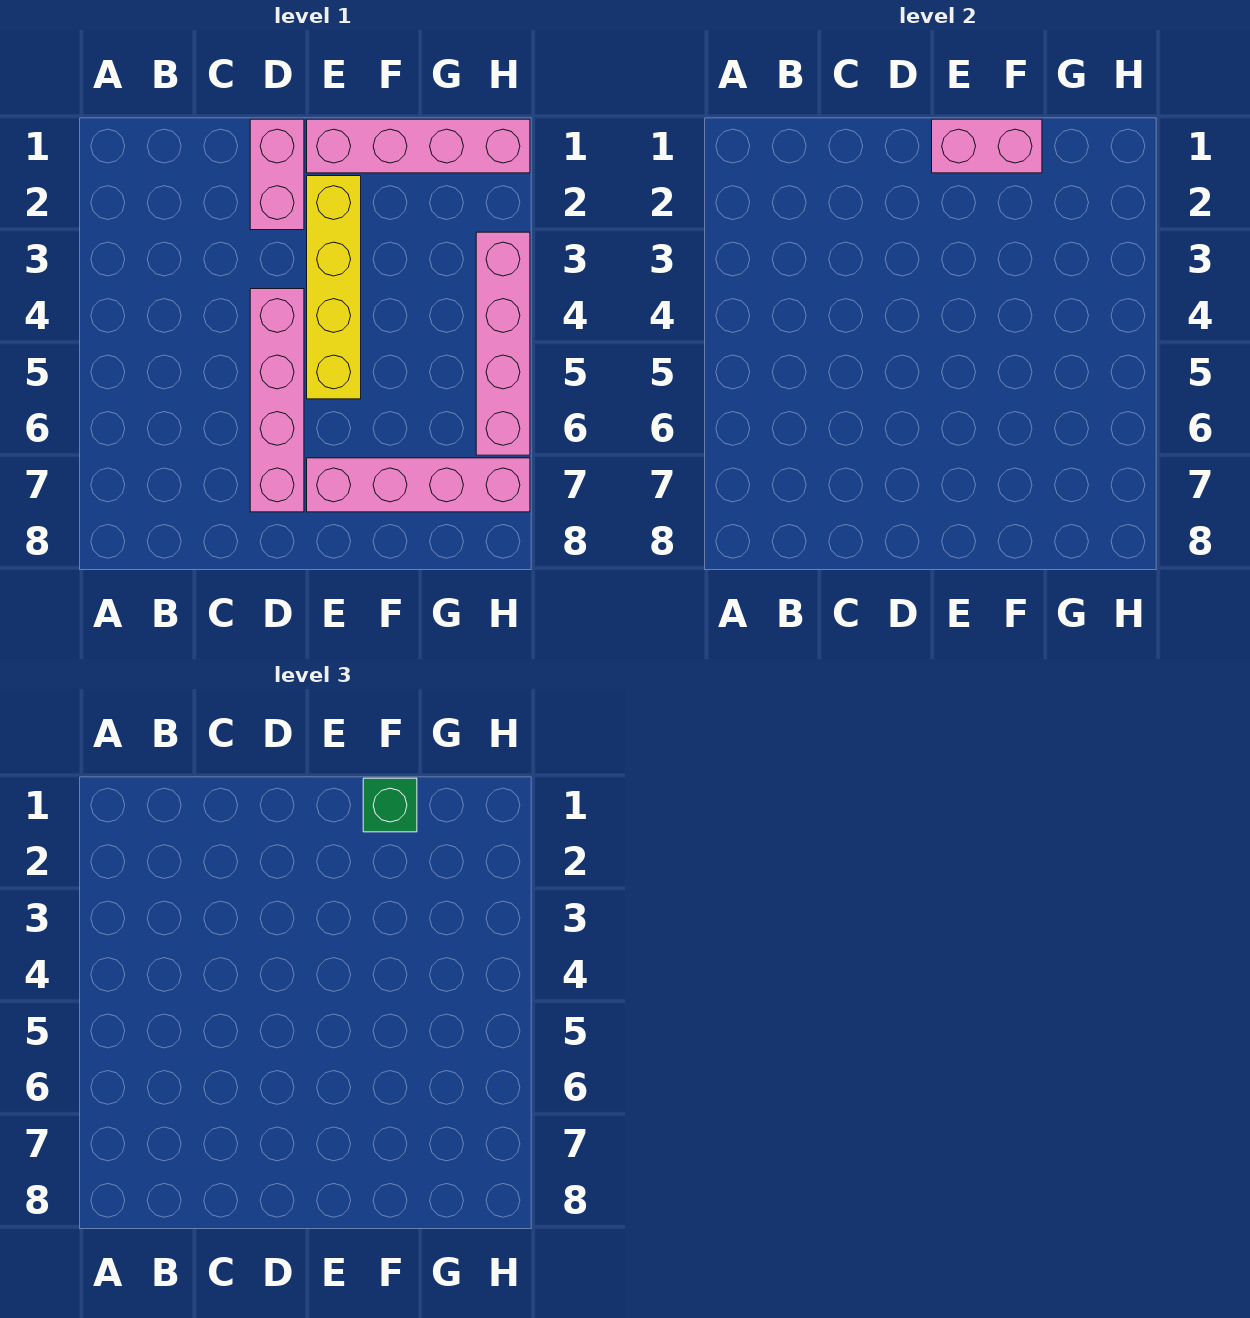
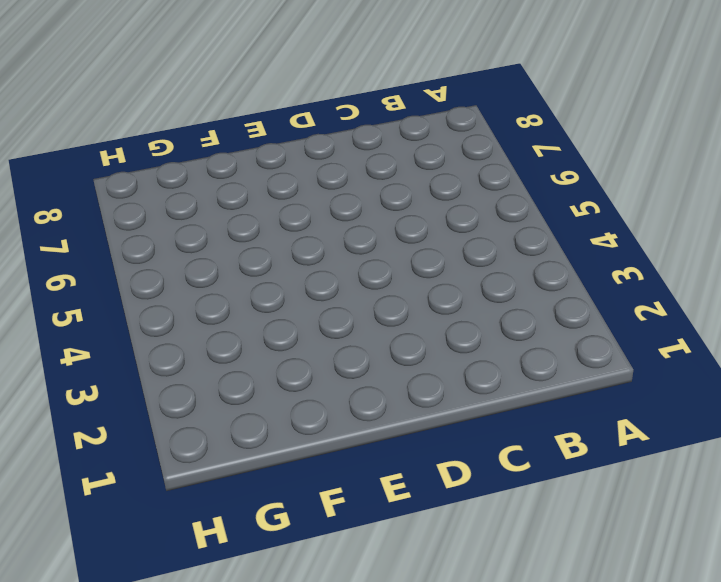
none -> pink 1x2 brick [250,119,304,230]
none -> pink 1x4 brick [250,289,304,512]

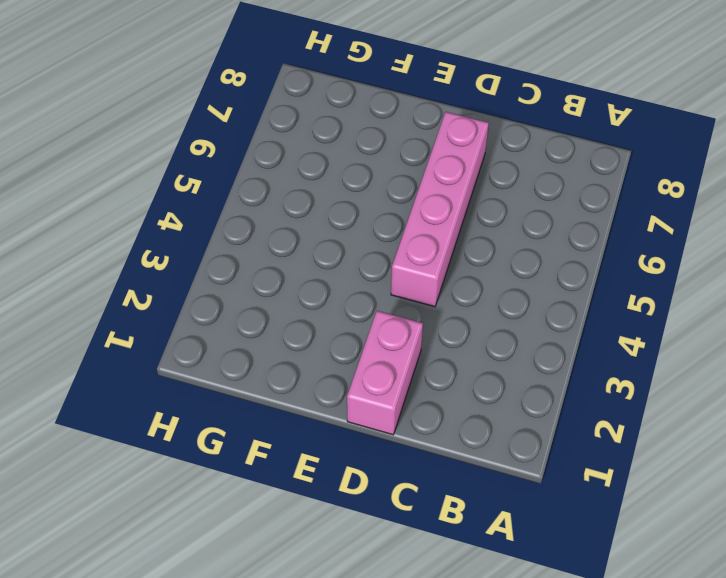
none -> pink 1x4 brick [307,119,530,173]
none -> yellow 1x4 brick [307,176,361,399]

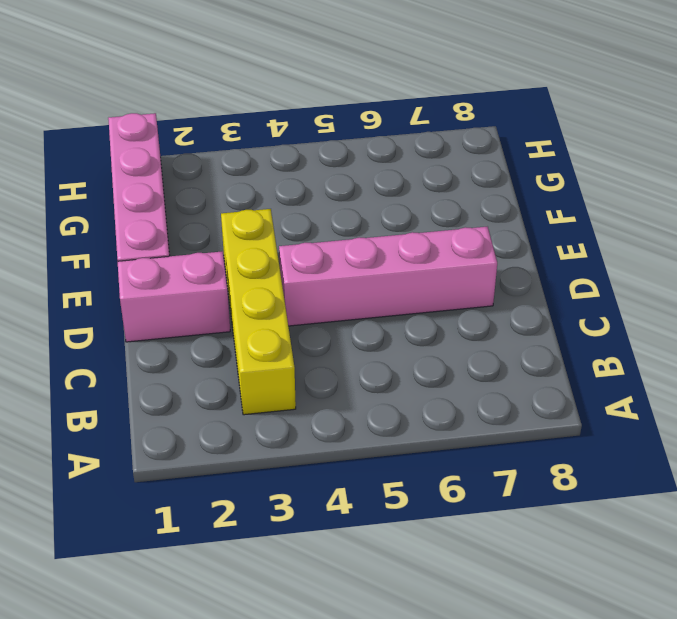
yellow 1x4 brick [221,209,296,415] -> yellow 1x4 brick turned to [307,176,361,399]
none -> pink 1x4 brick [307,458,530,512]
none -> pink 1x4 brick [476,232,530,455]

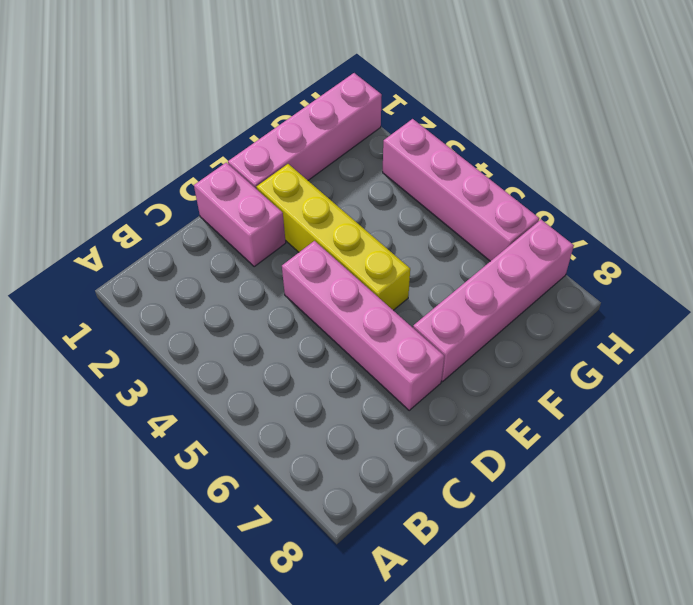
none -> pink 1x2 brick [932,119,1042,173]
none -> green 1x1 brick [363,778,417,832]

